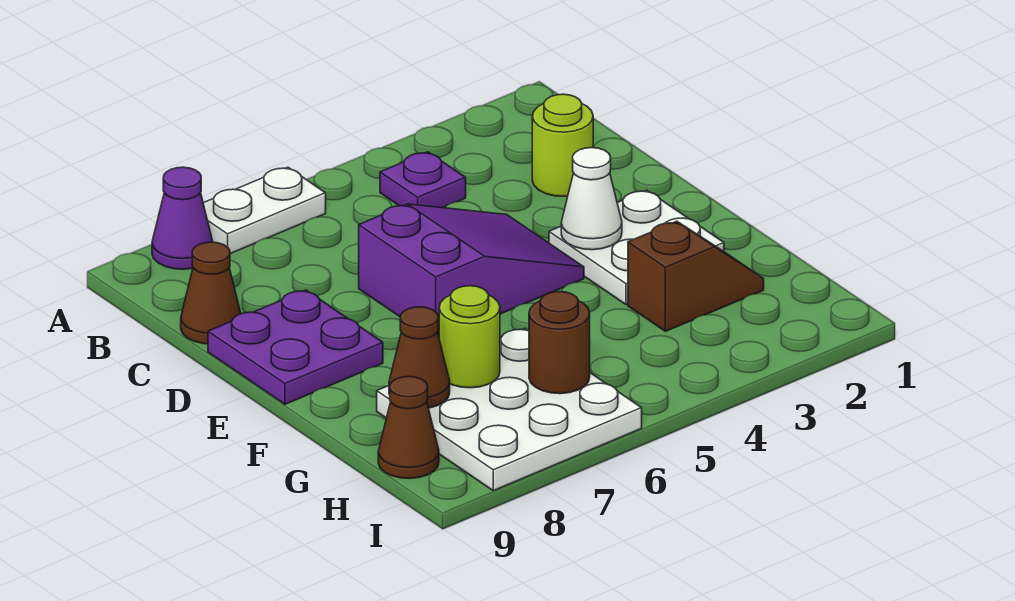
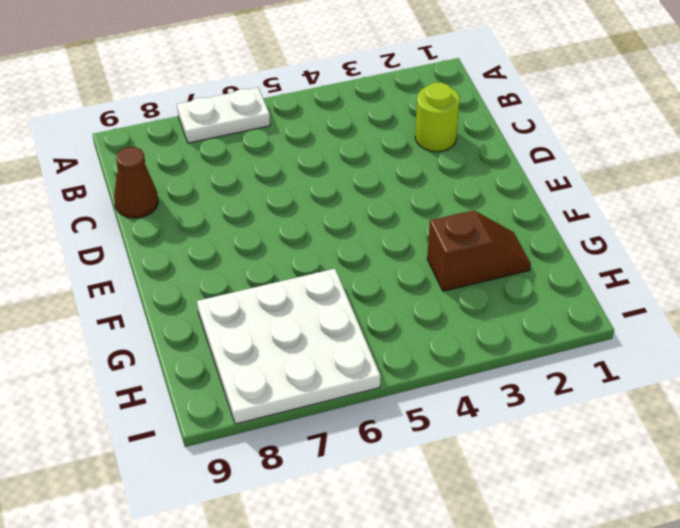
none -> purple 1x1 cone [152,167,213,269]
none -> purple 1x1 plate [380,152,466,208]
none -> purple 2x3 slope [359,204,584,336]

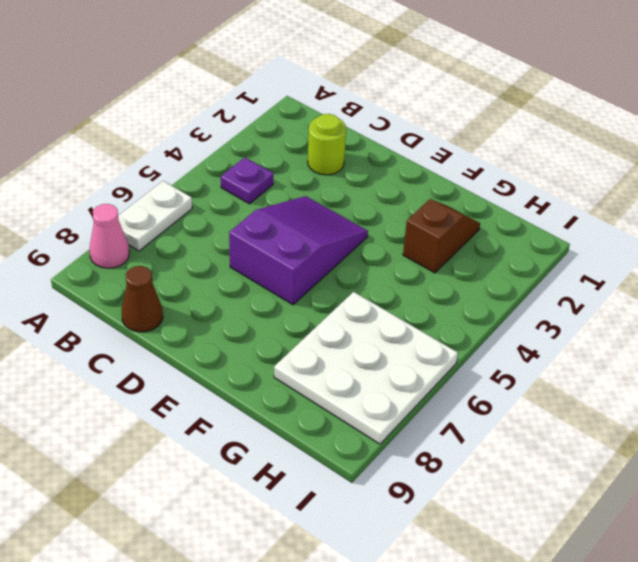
pink 1x1 cone [90,204,129,268] -> purple 1x1 cone [152,167,213,269]
none -> purple 2x2 plate [208,290,383,404]
none -> white 2x2 plate [549,190,724,304]
none -> brown 1x1 cone [378,376,439,479]

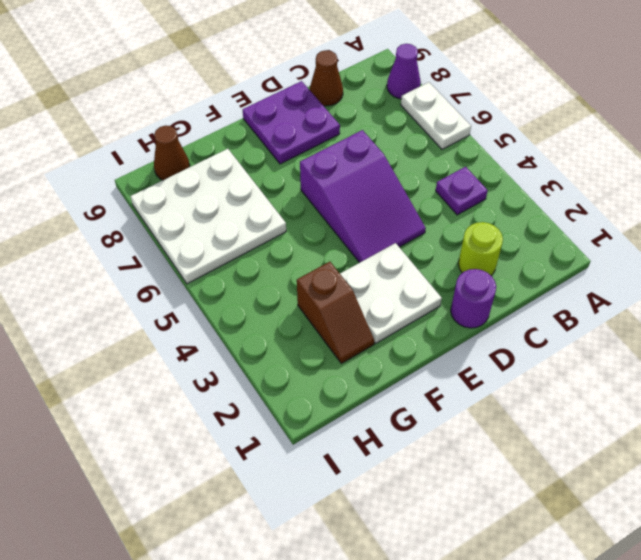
purple 1x1 round brick [451,269,496,328] -> none
none -> white 1x1 cone [561,148,622,250]
none -> lime 1x1 round brick [439,286,500,388]
none -> brown 1x1 cone [389,307,450,408]

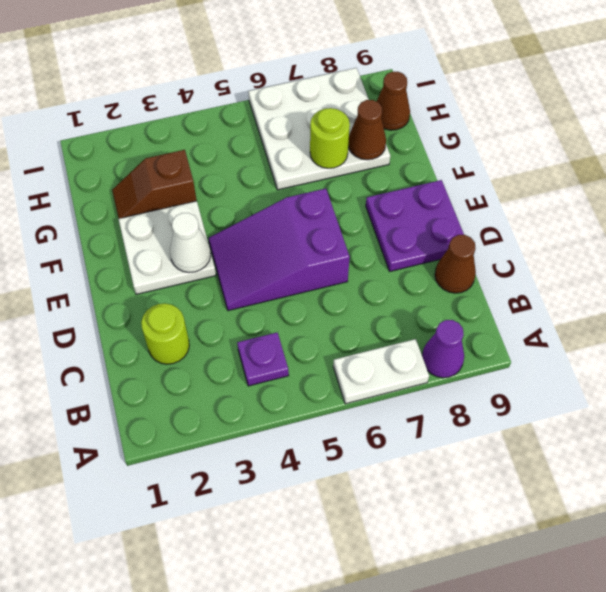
none -> brown 1x1 round brick [529,292,590,394]

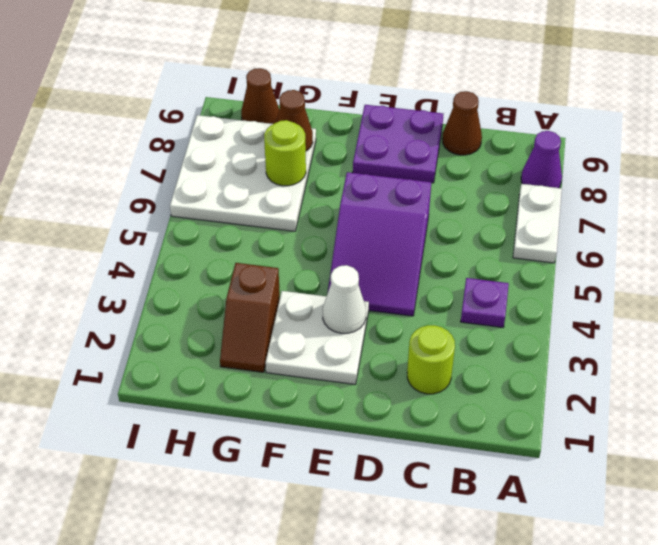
none -> brown 1x1 round brick [529,292,590,394]

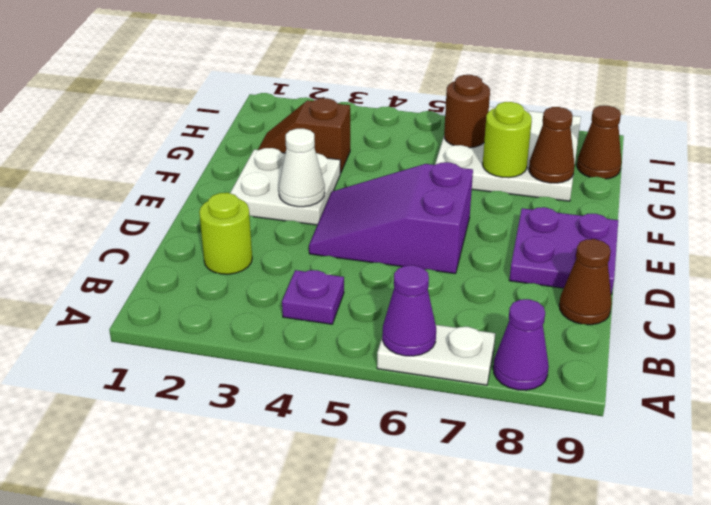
purple 1x1 cone [382,265,436,356] -> none

